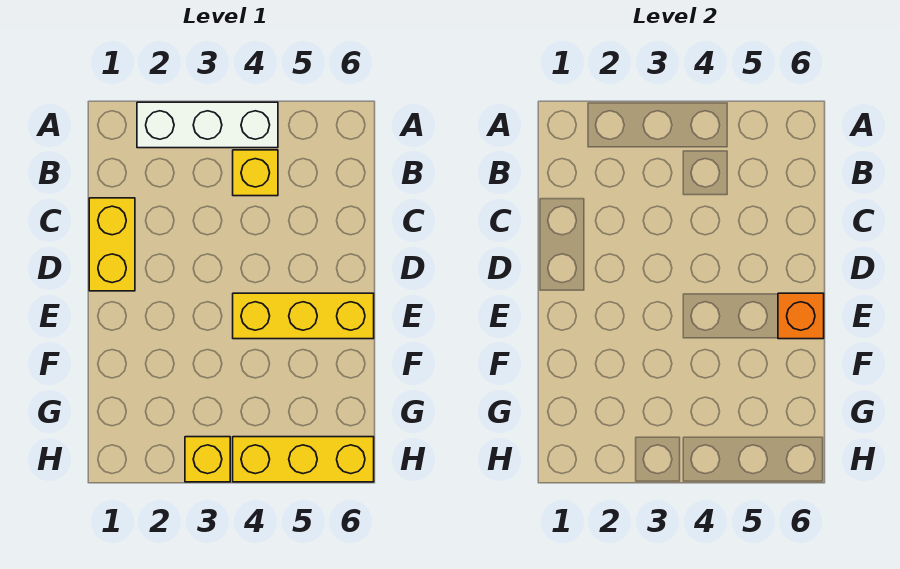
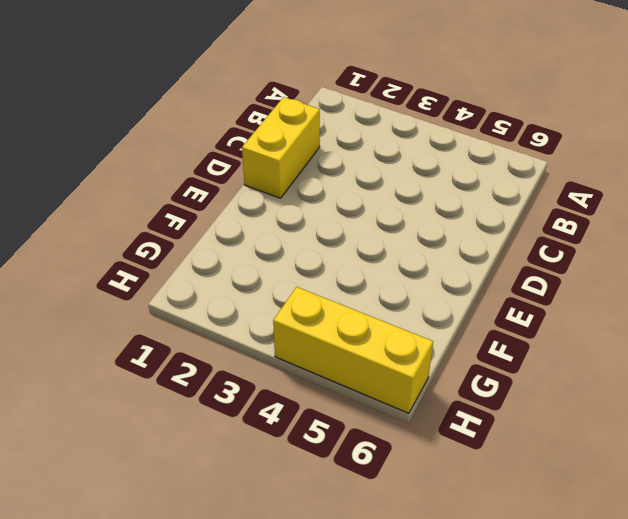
none -> white 1x3 brick [137,102,278,148]
none -> yellow 1x1 brick [233,150,278,196]

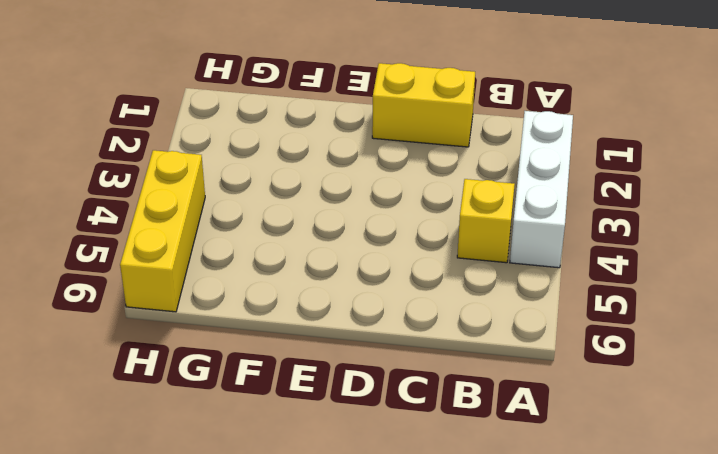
none -> yellow 1x3 brick [233,293,374,339]
none -> yellow 1x1 brick [185,437,230,482]

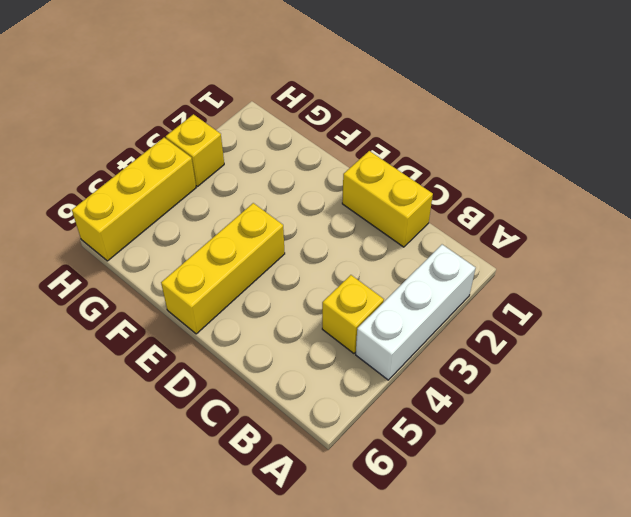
none -> orange 1x1 brick [778,293,824,339]

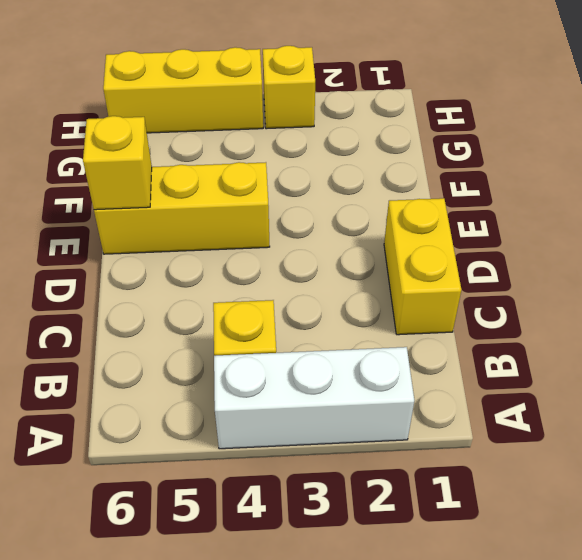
yellow 1x1 brick [83,116,152,210] -> orange 1x1 brick [778,293,824,339]

